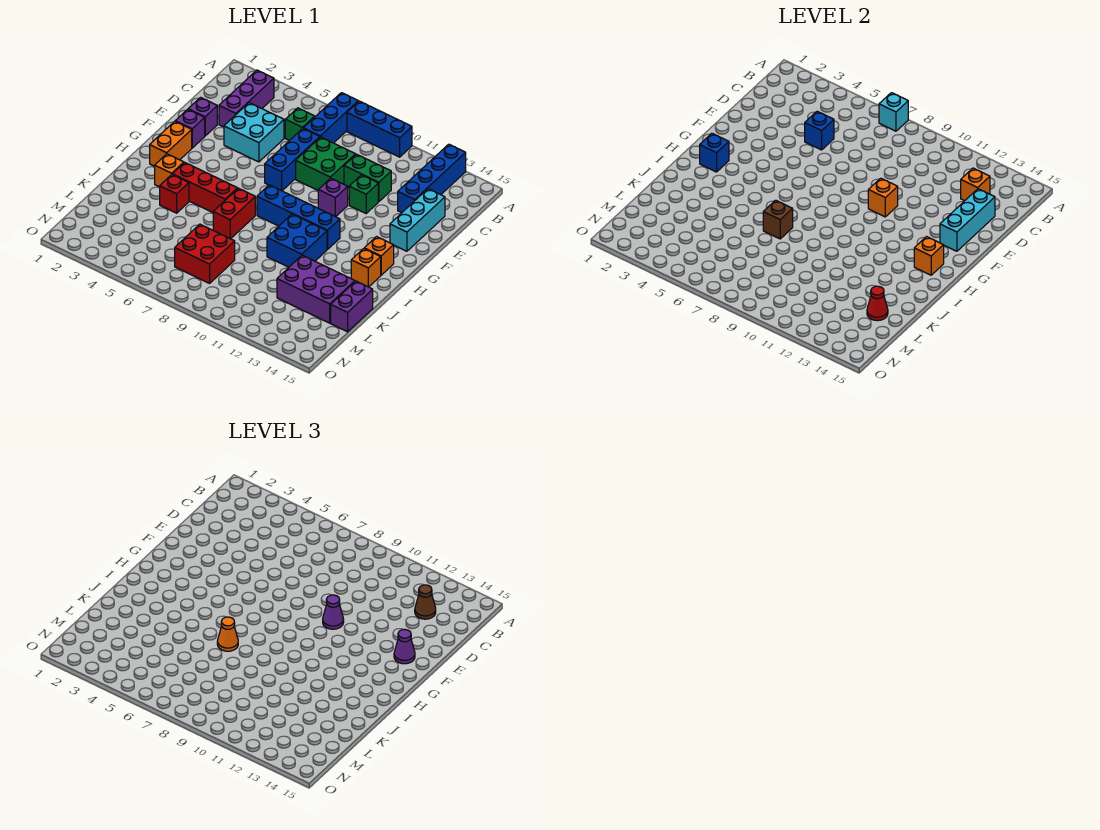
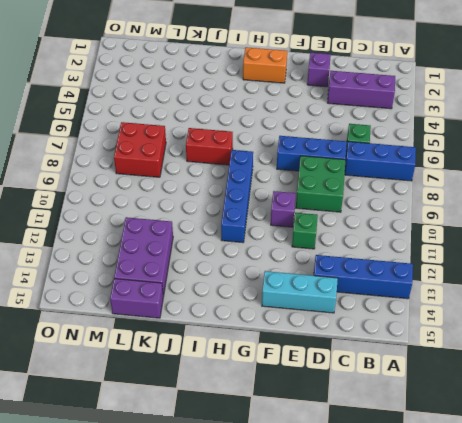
none -> blue 1x3 brick [347,101,412,157]
none -> cyan 2x2 brick [224,103,284,162]
none -> green 1x2 brick [344,154,391,202]
none -> purple 1x1 brick [175,109,205,148]

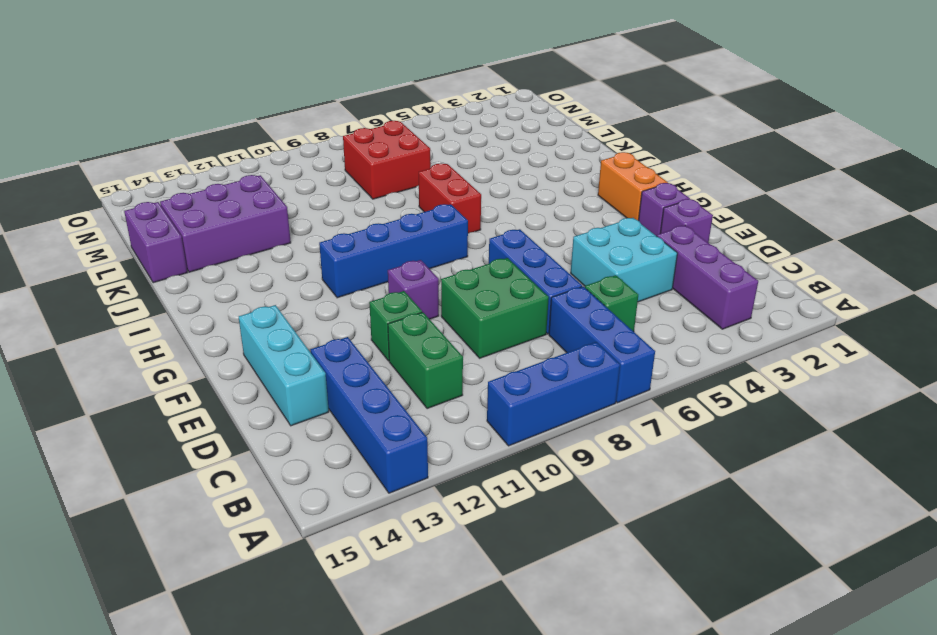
green 1x2 brick [388,312,463,409] -> green 1x2 brick turned to [344,154,391,202]
none -> orange 1x1 brick [364,237,394,275]
none -> orange 1x1 brick [155,154,184,187]
none -> red 1x3 brick [173,163,238,212]
none -> blue 2x2 brick [267,214,327,267]

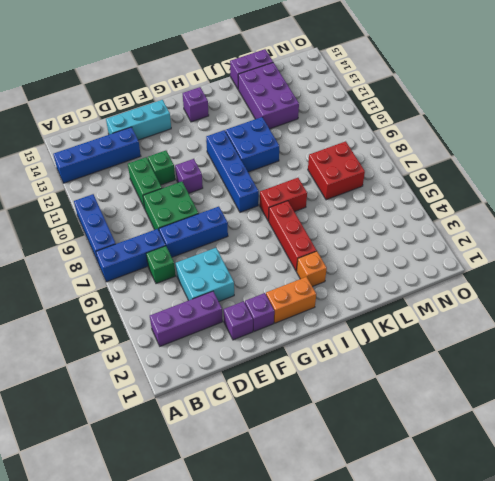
purple 1x1 brick [183,87,209,122] -> orange 1x1 brick [364,237,394,275]
none -> orange 1x1 brick [351,249,381,287]
none -> red 1x1 brick [160,174,189,213]
none -> cyan 1x1 brick [879,93,908,131]
none -> orange 1x1 brick [961,168,990,201]

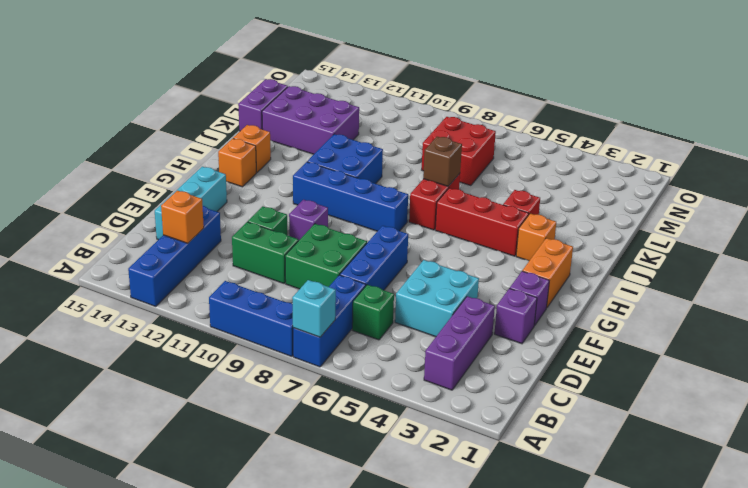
none -> blue 1x1 brick [805,111,834,150]
none -> cyan 1x3 brick [940,189,995,251]
none -> orange 1x1 brick [868,178,898,217]
none -> blue 1x1 brick [700,133,729,172]

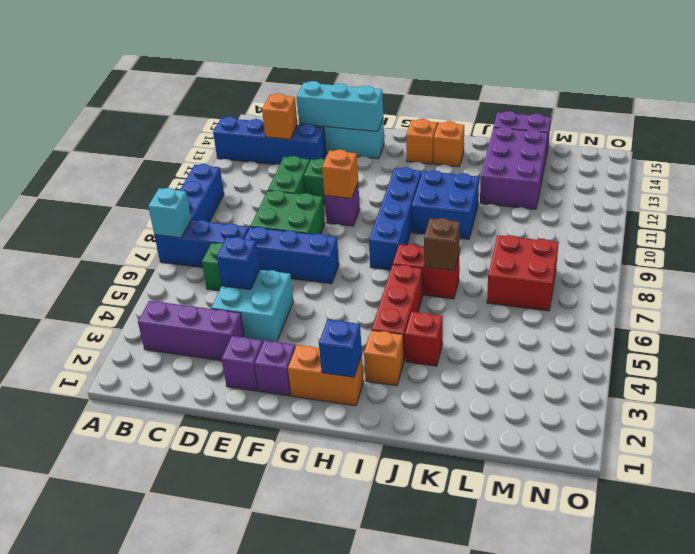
none -> orange 1x1 brick [914,237,944,275]
none -> red 1x1 cone [867,286,888,321]
none -> brown 1x1 cone [415,585,436,619]
none -> purple 1x1 cone [323,595,344,629]

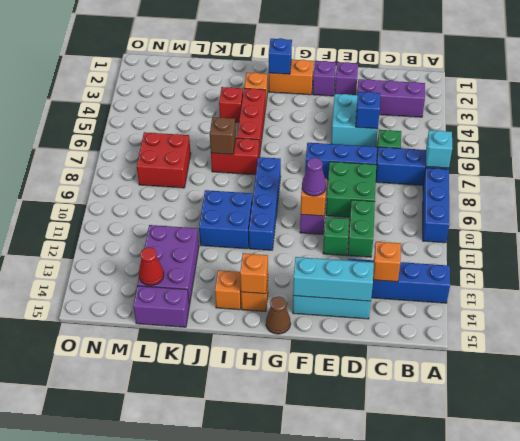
brown 1x1 cone [266,297,291,334] -> brown 1x1 cone moved to [415,585,436,619]
none -> purple 1x1 cone [394,630,415,664]
none -> orange 1x1 cone [217,617,238,651]

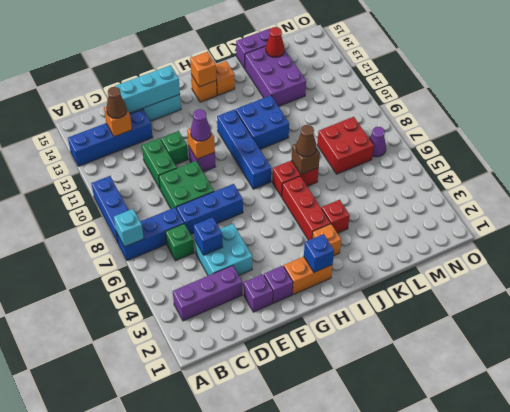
brown 1x1 cone [296,125,316,157] -> orange 1x1 cone [217,617,238,651]
purple 1x1 cone [370,127,386,157] -> purple 1x1 cone moved to [394,630,415,664]

